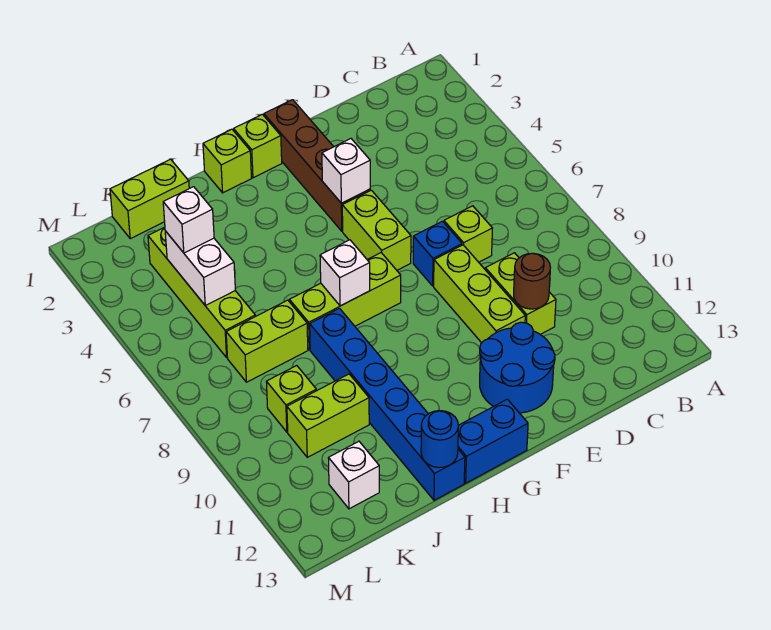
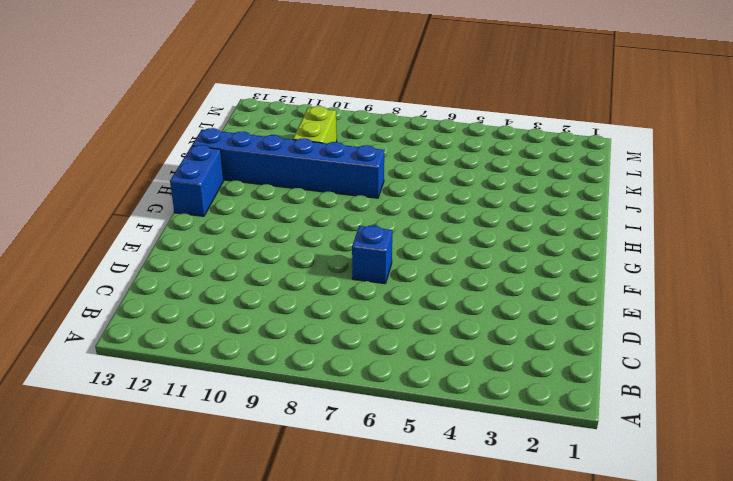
none -> lime 1x1 brick [444,206,492,262]
none -> lime 1x2 brick [485,253,556,334]
none -> lime 1x3 brick [434,245,525,343]

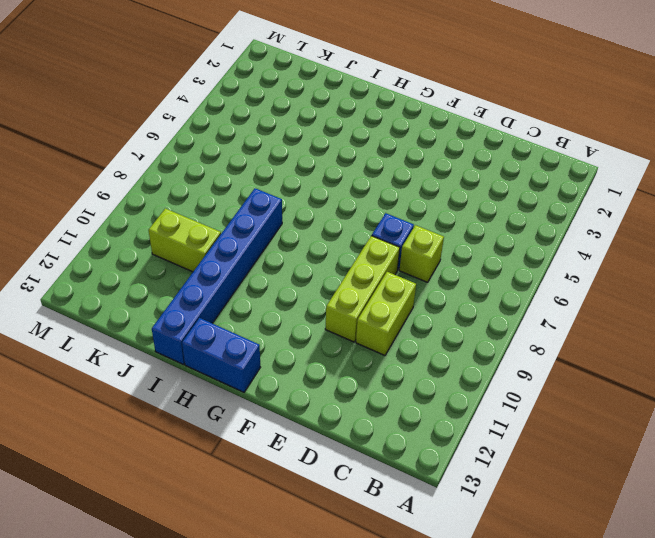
none -> blue 2x2 round brick [480,322,555,413]
none -> brown 1x4 brick [264,100,370,231]
none -> lime 1x2 brick [342,190,411,270]

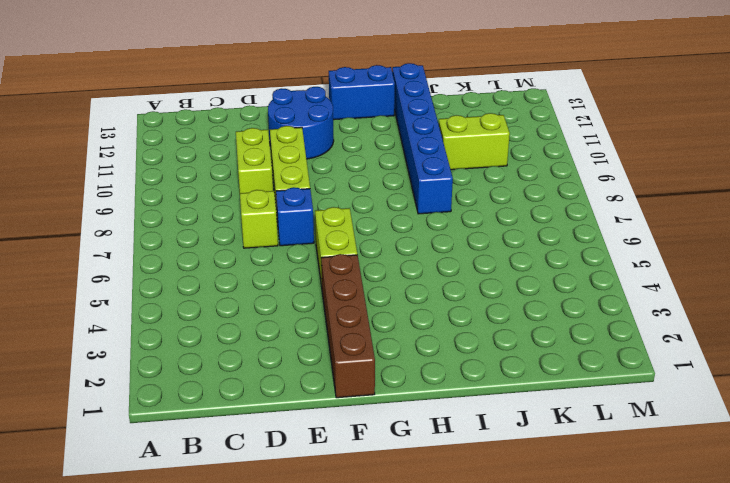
none -> lime 1x1 brick [234,114,282,178]
none -> lime 1x3 brick [289,253,401,350]
none -> lime 1x1 brick [203,129,252,193]

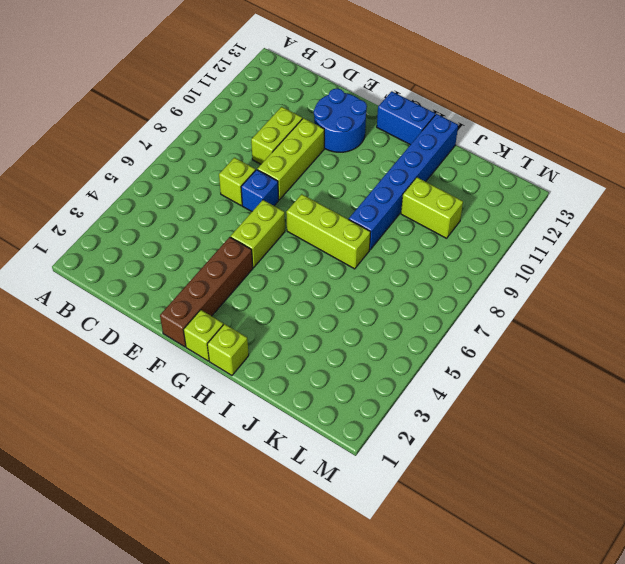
none -> lime 1x2 brick [110,159,189,239]
none -> lime 1x2 brick [226,300,308,382]
none -> lime 1x4 brick [148,227,255,357]

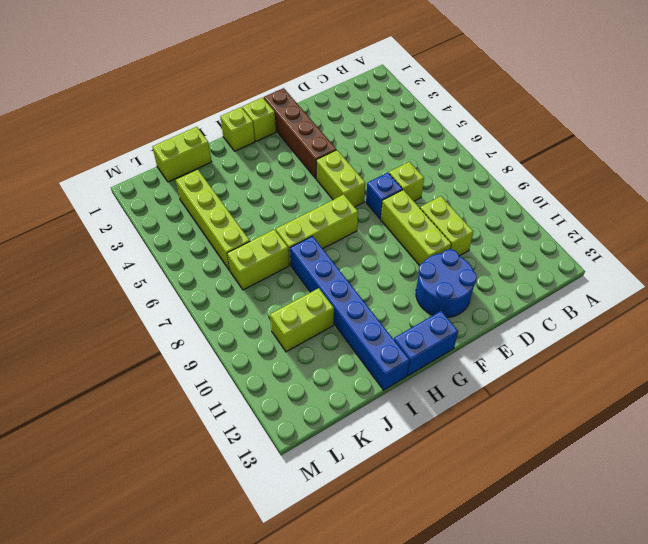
none -> lime 1x1 brick [266,366,316,432]
none -> white 1x1 brick [329,441,379,509]
none -> brown 1x1 round brick [514,253,550,309]

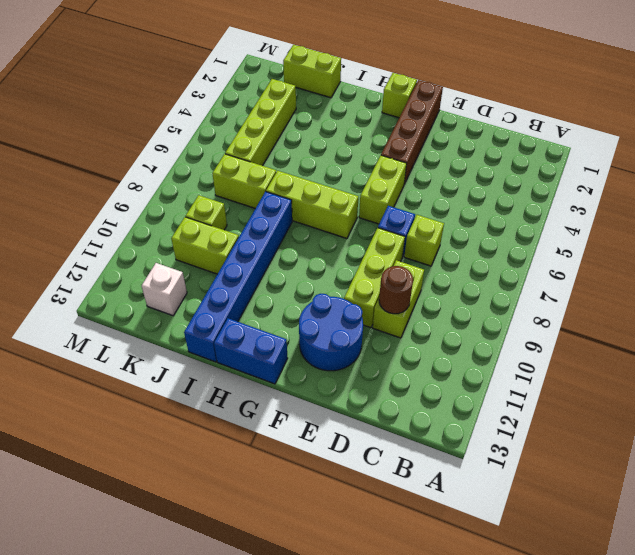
none -> lime 1x1 brick [203,129,252,193]
none -> white 1x1 brick [322,139,370,203]
none -> white 1x1 brick [320,240,370,306]

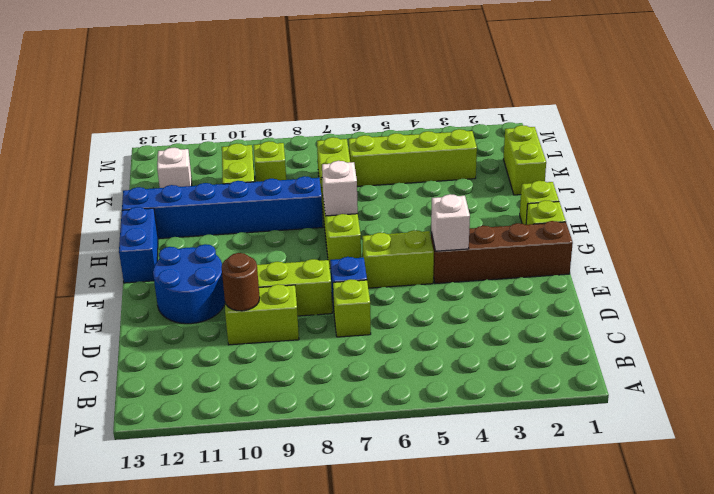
none -> blue 1x1 round brick [421,411,458,468]
none -> white 1x2 brick [165,231,235,306]
none -> white 1x1 brick [163,187,214,253]

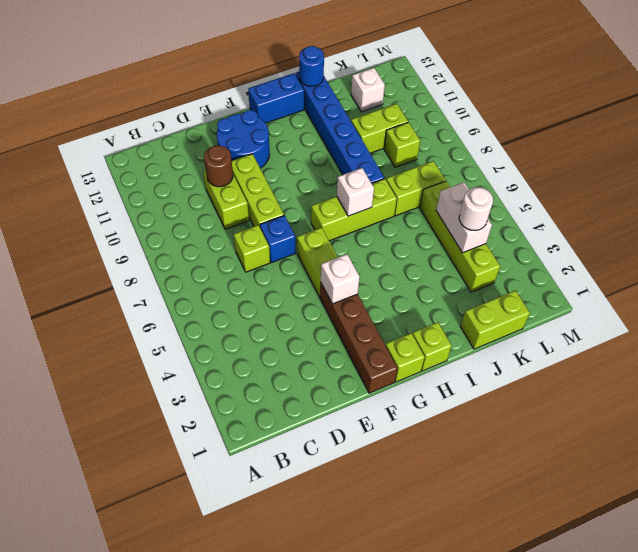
white 1x1 round brick [459,187,493,231] -> white 1x1 brick [163,187,214,253]

